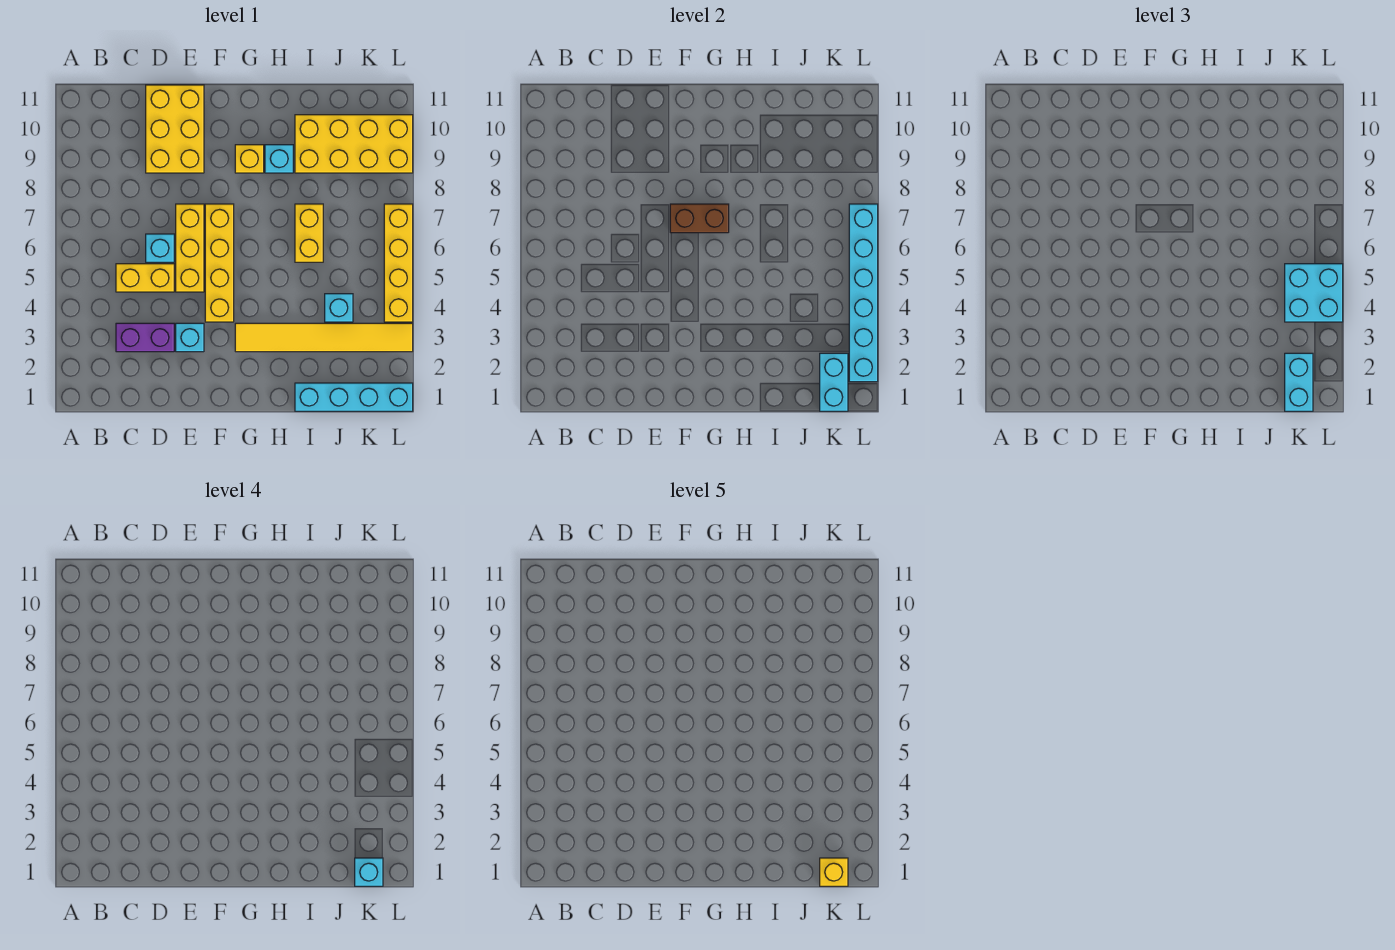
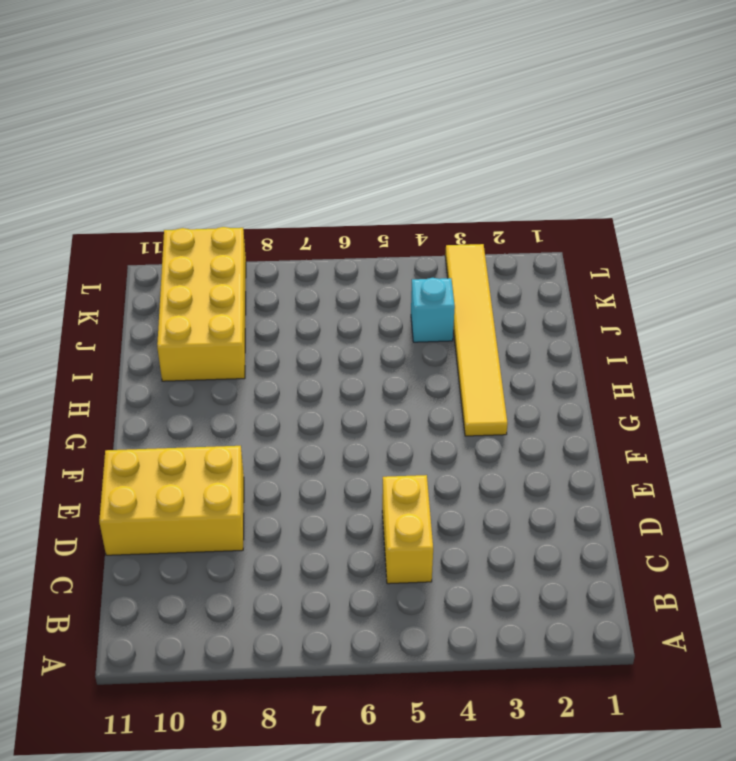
none -> purple 1x2 brick [116,323,174,352]
none -> cyan 1x1 brick [146,234,174,262]
none -> cyan 1x1 brick [176,323,204,352]

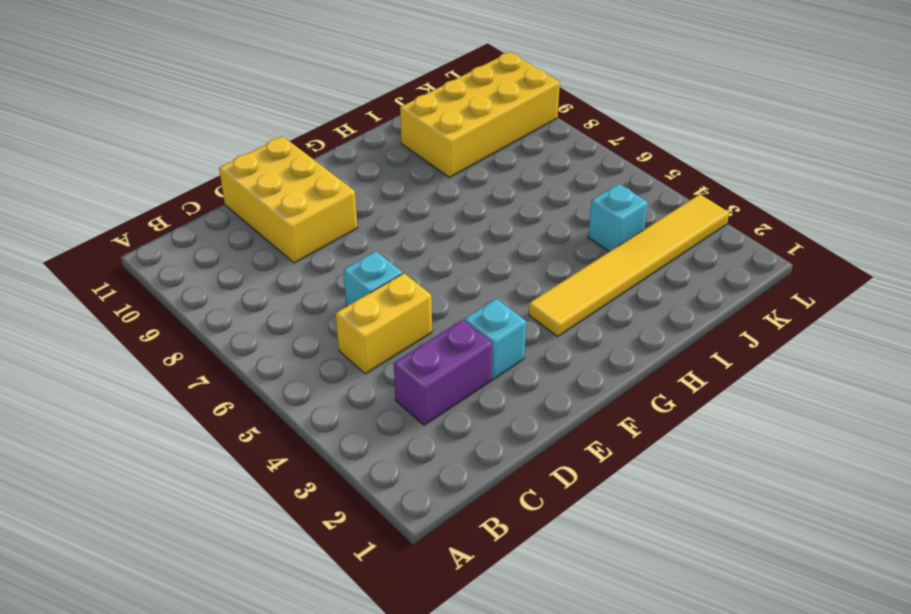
none -> yellow 1x3 brick [176,204,204,292]
none -> yellow 1x4 brick [205,204,234,322]
none -> yellow 1x1 brick [235,145,264,173]

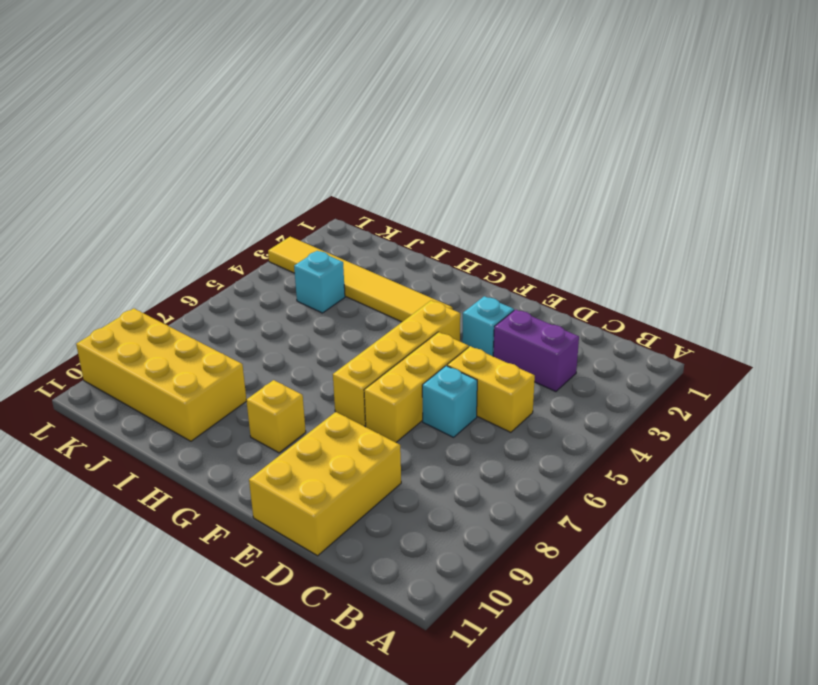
none -> cyan 1x1 brick [265,145,293,173]
none -> cyan 1x4 brick [295,383,413,411]
none -> yellow 1x2 brick [295,204,323,262]

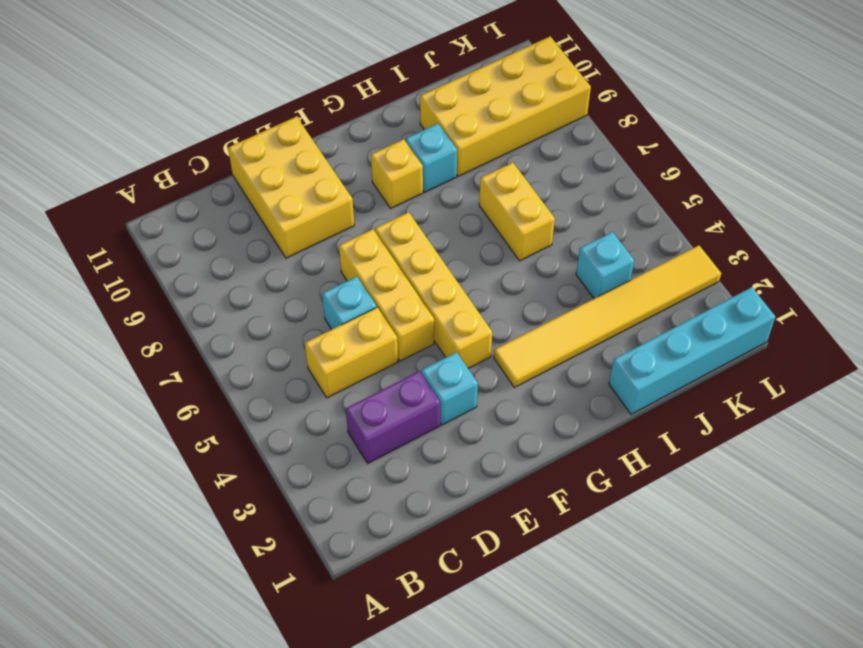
none -> yellow 1x4 brick [384,204,413,322]
none -> brown 1x2 brick [670,204,729,233]
none -> cyan 1x2 brick [820,353,848,411]

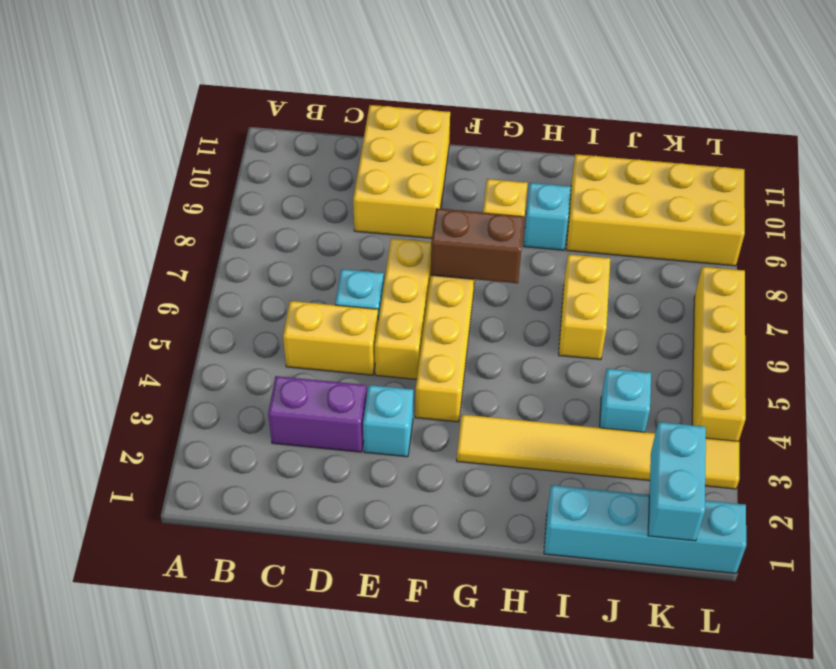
none -> cyan 1x6 brick [849,204,878,382]
none -> cyan 1x2 brick [1285,353,1313,411]
none -> cyan 2x2 brick [1285,264,1343,322]

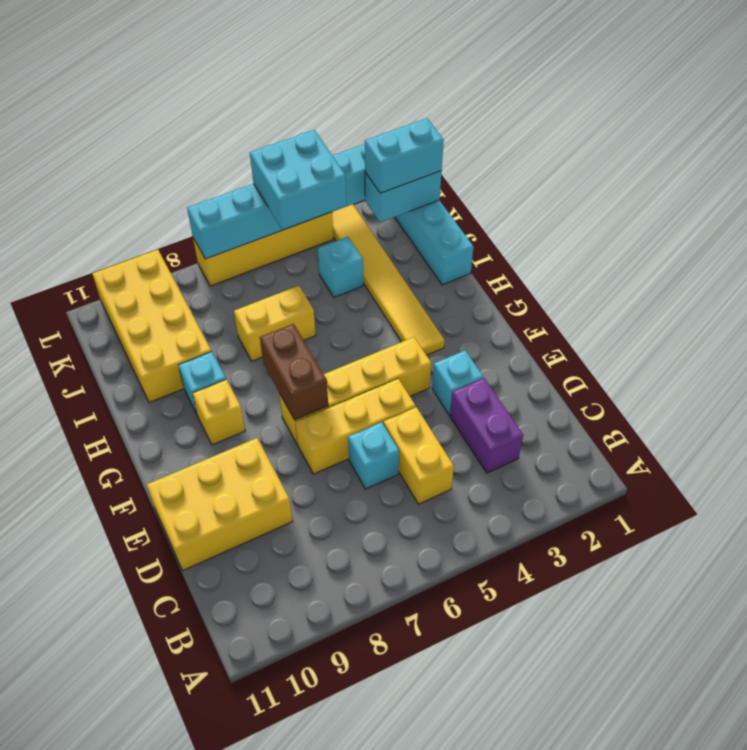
none -> cyan 1x1 brick [355,858,383,886]
none -> yellow 1x1 brick [820,858,848,886]

